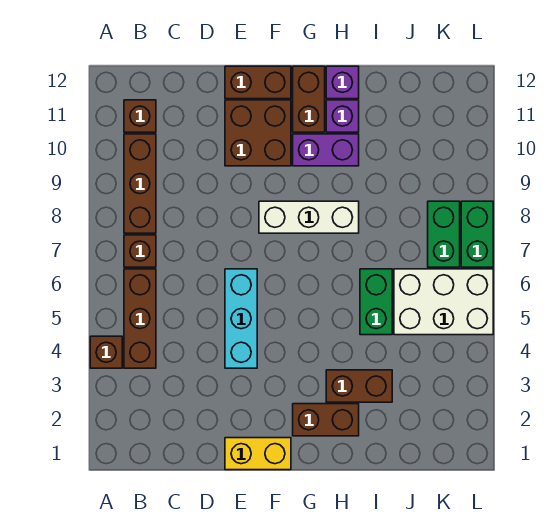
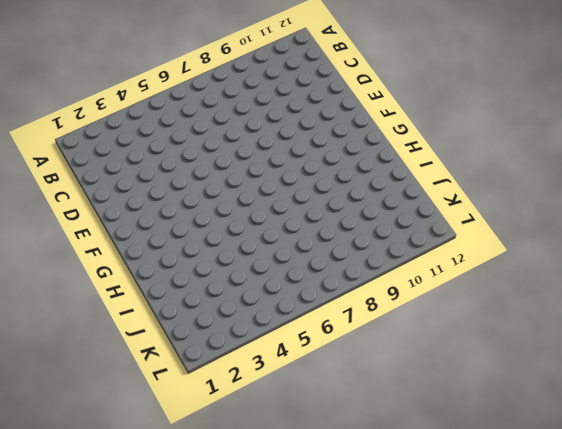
none -> brown 1x1 brick [90,336,122,368]
none -> brown 1x3 brick [124,269,156,368]
none -> brown 1x1 brick [124,235,156,267]

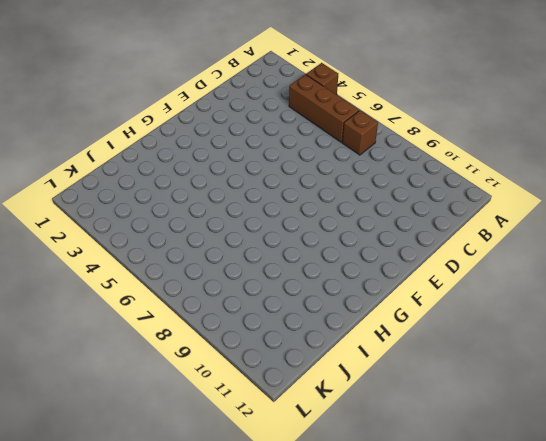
none -> brown 1x3 brick [124,134,156,233]
none -> brown 1x1 brick [124,100,156,132]
none -> yellow 1x2 brick [225,438,291,470]

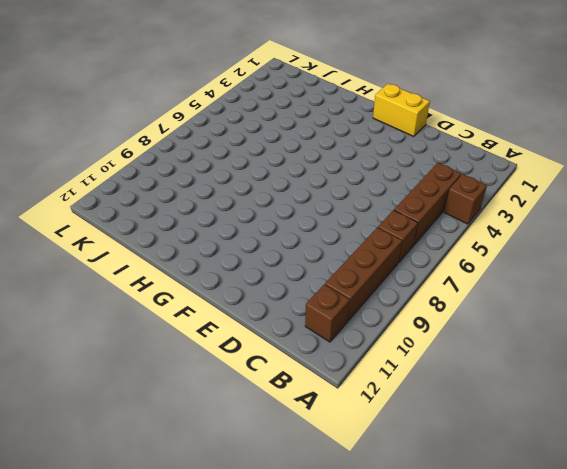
none -> cyan 1x3 brick [225,269,257,368]
none -> brown 2x2 brick [225,100,291,166]
none -> brown 1x2 brick [225,66,291,99]

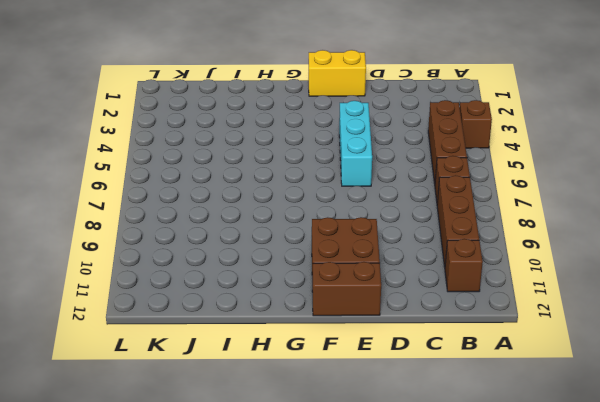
none -> white 1x3 brick [259,201,359,233]
none -> brown 1x2 brick [293,404,359,436]
none -> purple 1x2 brick [293,134,359,166]

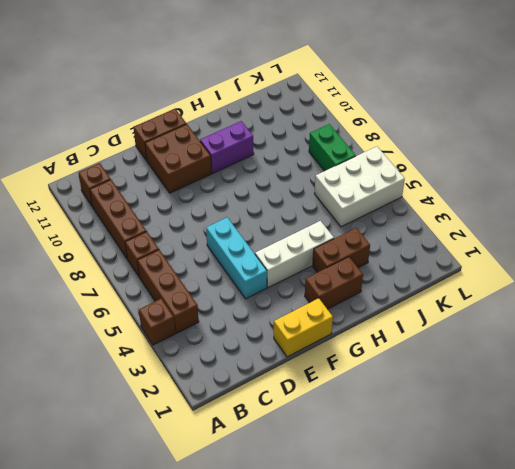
white 1x3 brick [255,221,334,288] -> white 1x3 brick moved to [259,201,359,233]
none -> brown 1x2 brick [293,66,325,132]
none -> purple 1x1 brick [326,100,359,132]
none -> purple 1x1 brick [326,66,359,99]

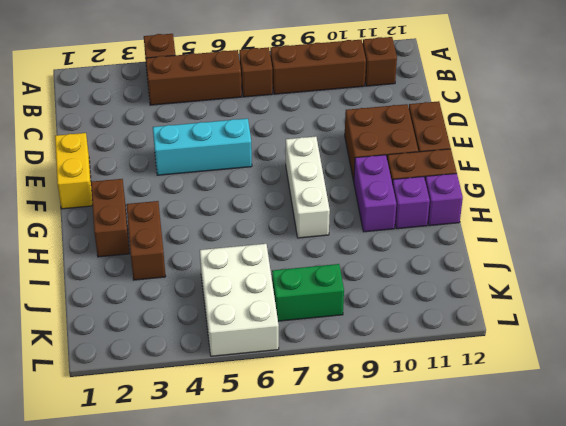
none -> green 1x2 brick [360,269,392,335]
none -> green 1x2 brick [461,201,493,267]

